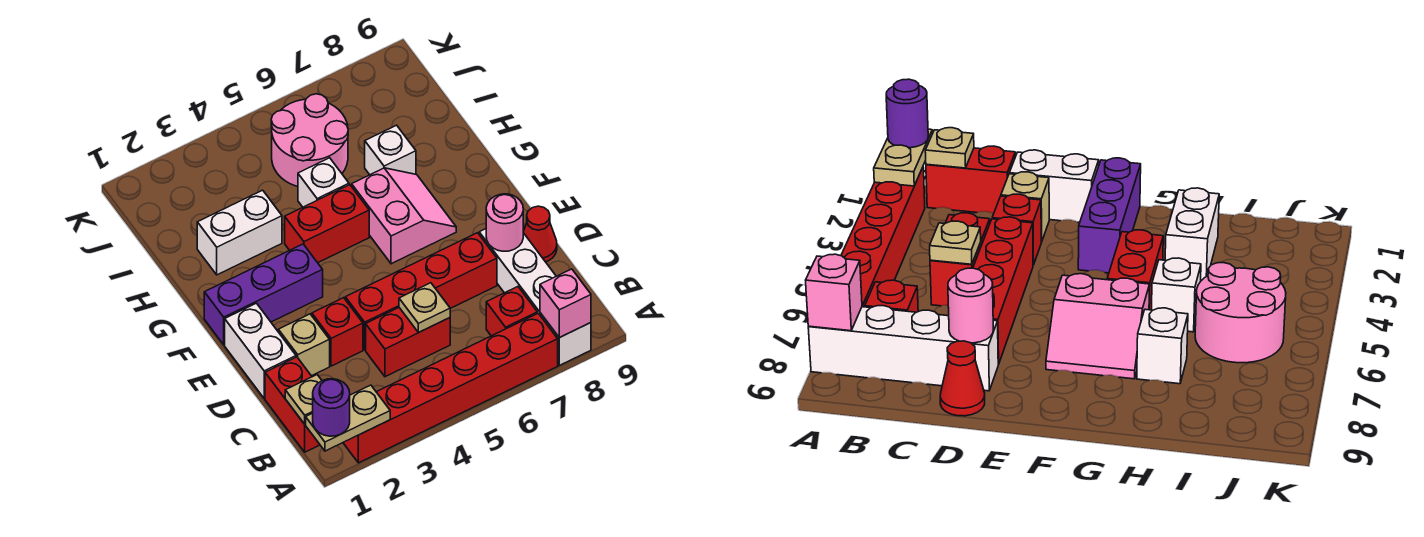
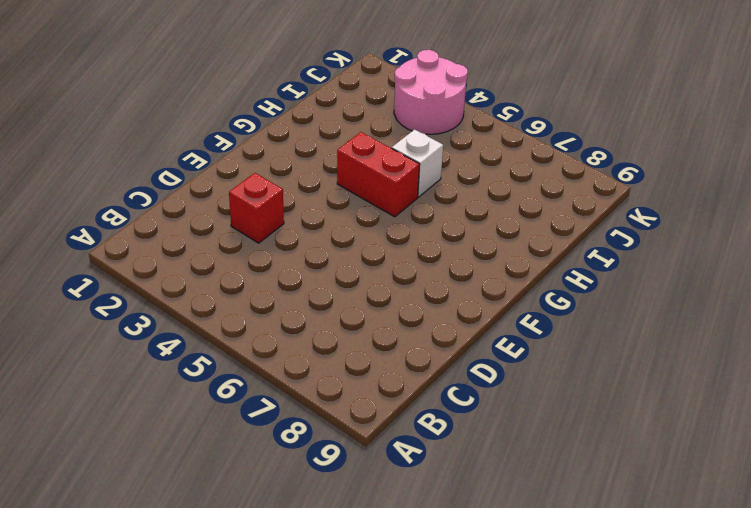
pink 2x2 round brick [394,50,468,134] -> pink 2x2 round brick moved to [271,94,348,186]
none -> red 1x6 brick [343,313,558,463]
none -> white 1x4 brick [479,229,591,365]
none -> red 1x2 brick [265,357,320,452]

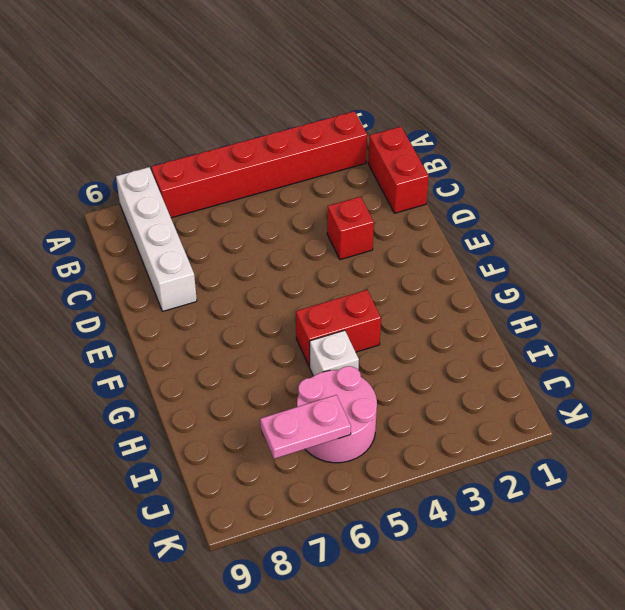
pink 1x2 plate [260,395,351,459] -> none
none -> red 1x1 brick [486,287,537,336]
none -> red 1x2 brick [366,308,450,377]
none -> white 1x2 brick [225,303,296,398]

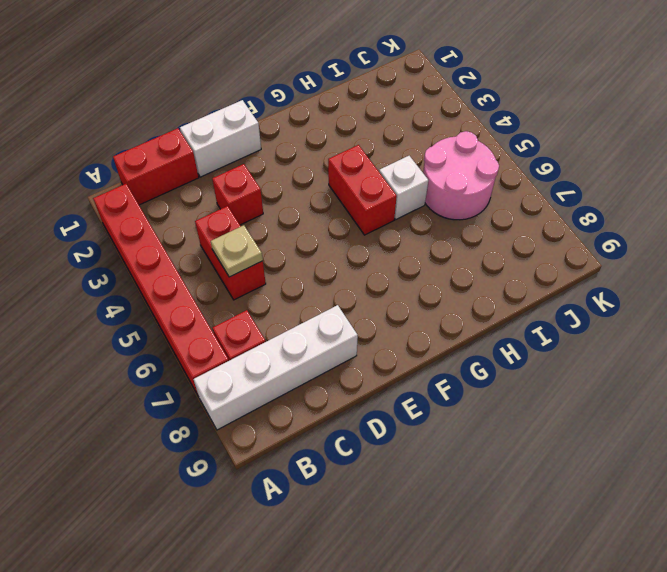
none -> tan 1x1 brick [278,314,330,376]
none -> red 1x4 brick [345,233,497,350]
none -> red 1x1 cone [523,206,557,262]

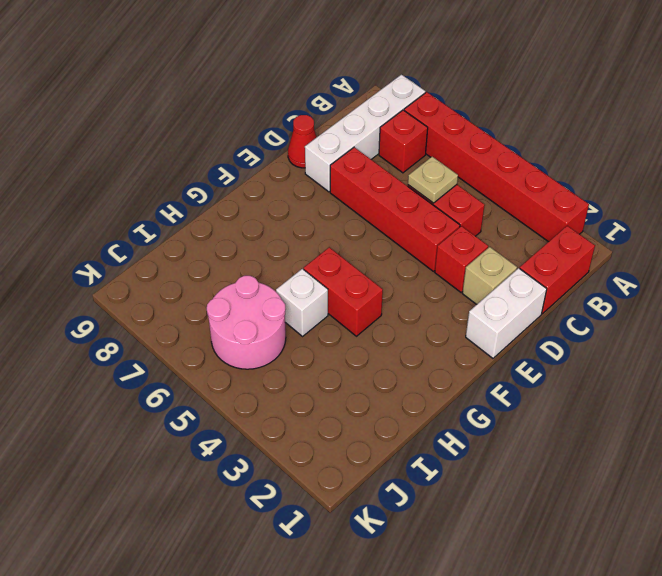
none -> purple 1x3 brick [204,244,323,345]
none -> pink 2x2 slope [352,168,456,264]
none -> white 1x2 brick [197,190,282,275]

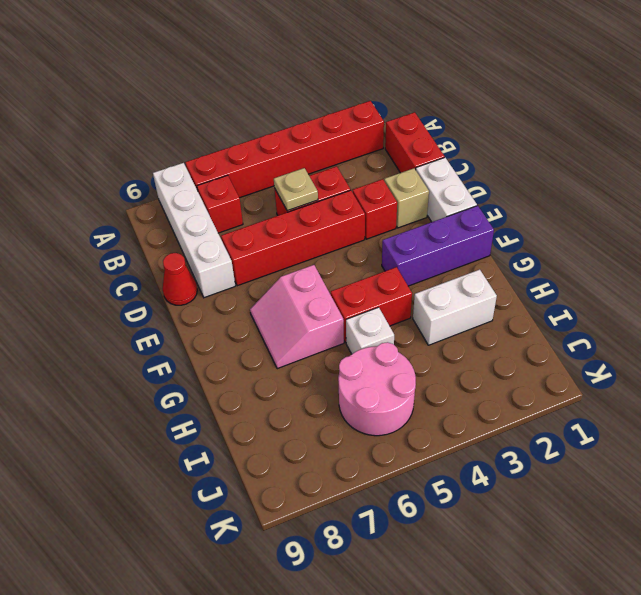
none -> white 1x1 brick [365,125,416,175]
none -> tan 1x2 plate [306,385,390,451]
none -> pink 1x1 brick [540,269,591,338]

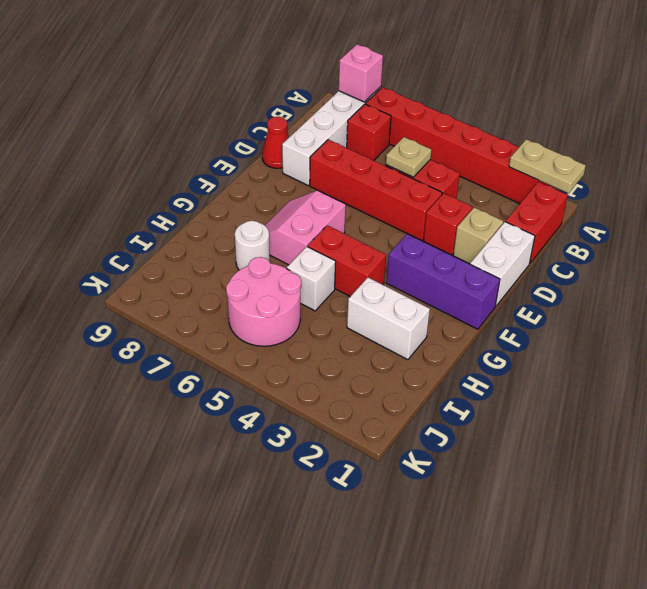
white 1x1 round brick [235,221,270,270] -> white 1x1 brick [365,125,416,175]
none -> tan 1x1 plate [285,375,322,424]
none -> pink 1x1 round brick [486,194,523,251]
none -> purple 1x1 round brick [313,379,350,436]

